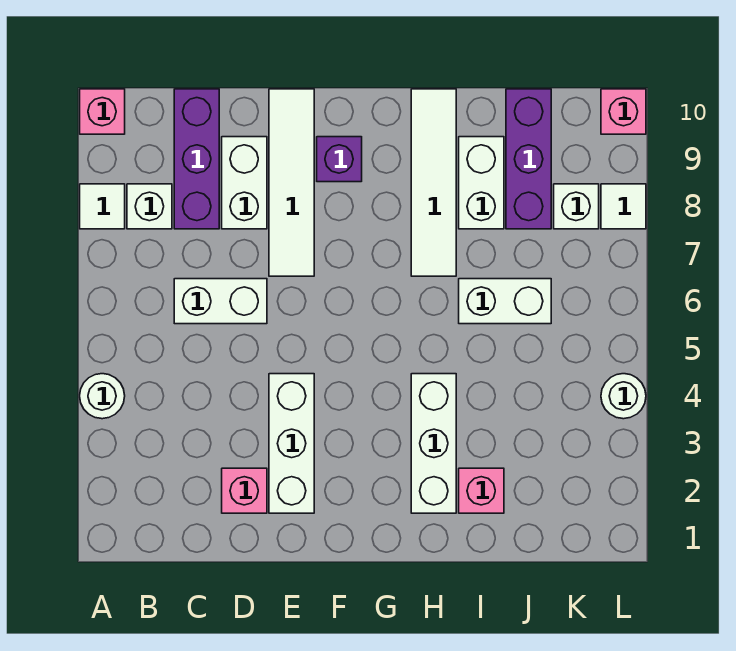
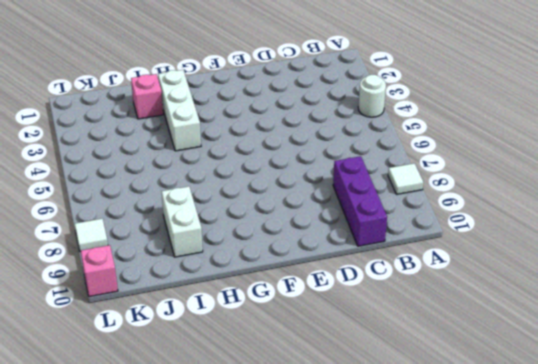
none -> pink 1x1 brick [80,89,125,134]
none -> white 1x1 brick [127,184,172,229]
none -> white 1x2 brick [174,279,267,324]

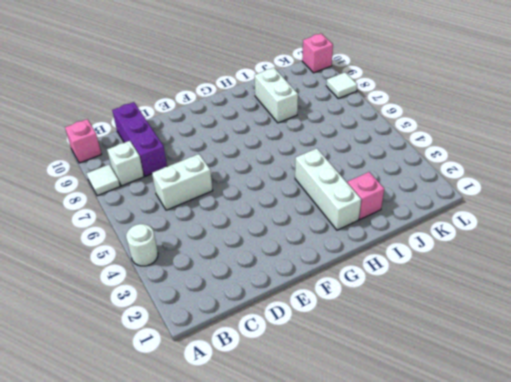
none -> pink 1x1 brick [222,468,267,513]
none -> white 1x2 brick [222,137,267,229]
none -> white 1x3 brick [269,374,314,513]

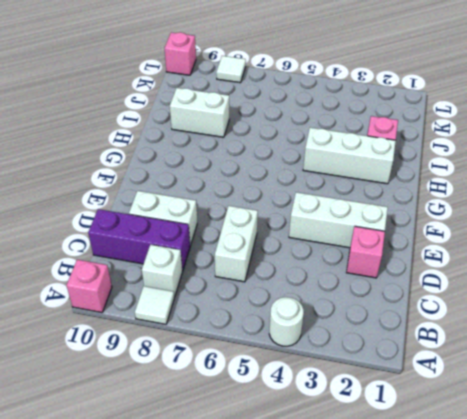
none -> white 1x4 tile [269,89,314,276]
none -> purple 1x1 brick [317,137,362,182]
none -> white 1x4 tile [411,89,456,276]

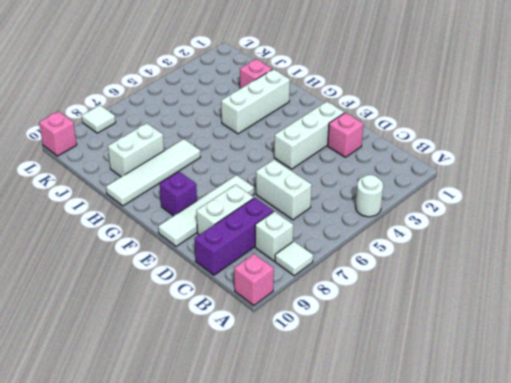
none -> white 1x2 brick [459,279,551,324]
none -> purple 1x3 brick [506,89,551,229]
none -> white 1x1 brick [554,184,599,229]

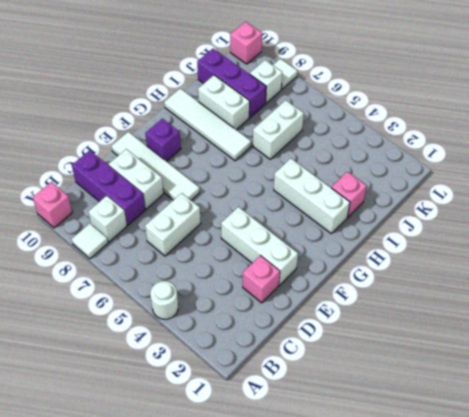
none -> white 1x1 round brick [601,374,646,419]

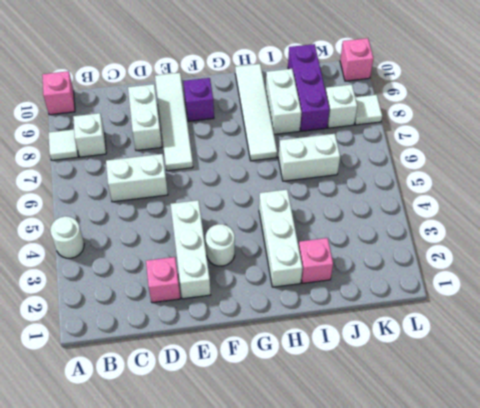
white 1x1 round brick [206,224,235,266] -> white 1x1 round brick moved to [601,374,646,419]
none -> purple 1x3 brick [174,89,219,229]

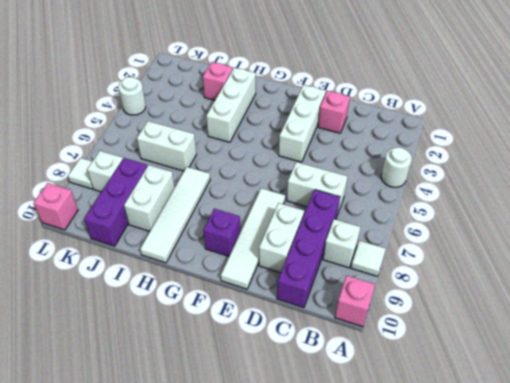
purple 1x4 brick [277,190,340,308] -> purple 1x3 brick [174,89,219,229]

